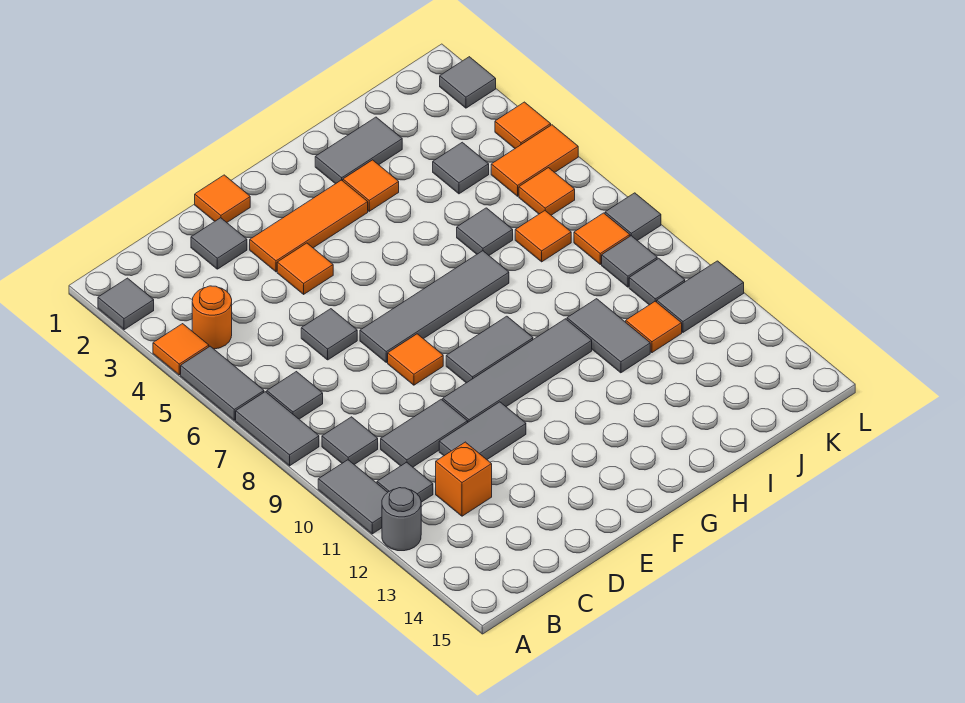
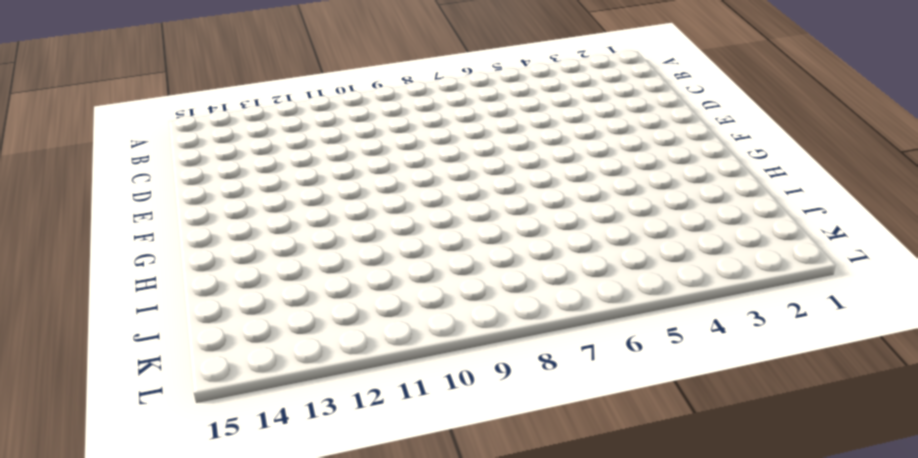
none -> grey 1x1 tile [98,278,154,330]
none -> orange 1x1 tile [153,324,209,375]
none -> grey 1x2 tile [181,346,264,420]
none -> grey 1x2 tile [236,392,319,466]

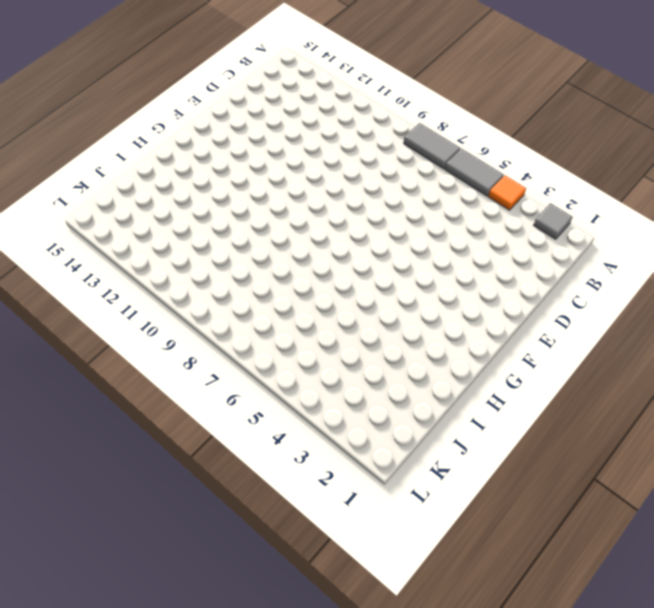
none -> grey 1x2 tile [318,460,388,534]
none -> grey 1x1 round brick [382,488,421,551]
none -> orange 1x1 round brick [192,286,232,349]
none -> grey 1x1 tile [267,372,323,419]

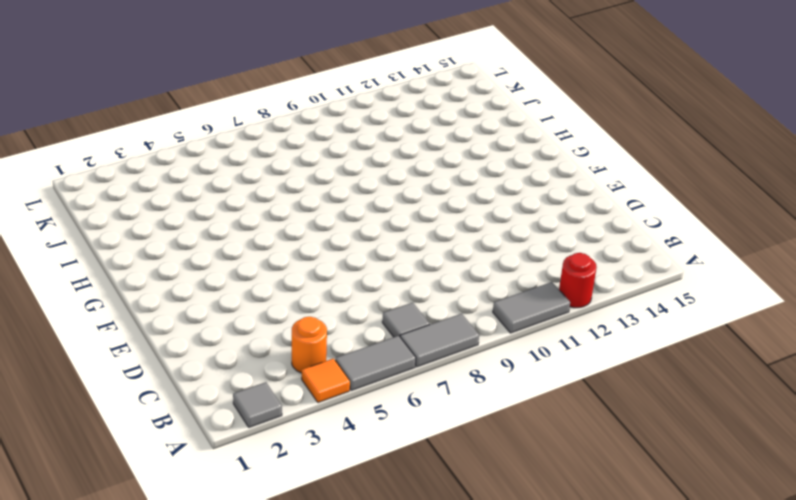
red 1x1 round brick [559,253,597,308] -> grey 1x1 round brick [382,488,421,551]
none -> grey 1x1 tile [322,417,378,464]
none -> grey 1x1 tile [377,462,433,502]
none -> grey 1x2 tile [381,399,468,467]
none -> orange 1x1 brick [436,442,492,516]

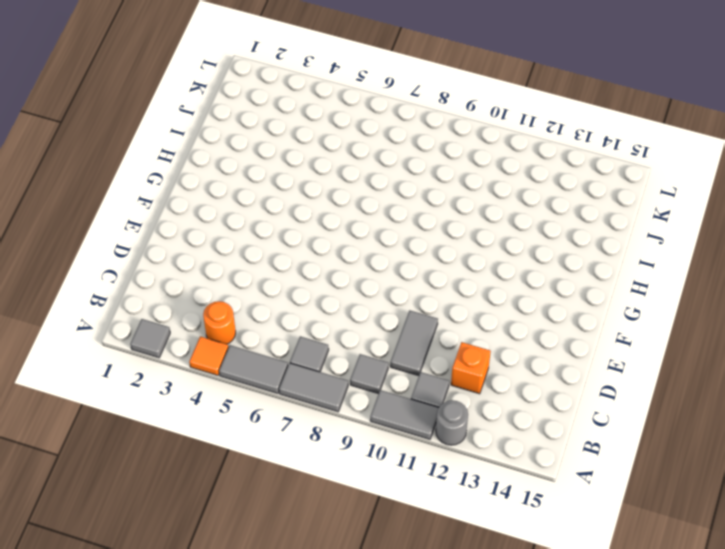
none -> grey 1x1 tile [191,218,247,269]
none -> grey 1x1 tile [301,309,357,360]
none -> grey 1x2 tile [439,402,526,459]
none -> orange 1x1 tile [195,175,250,222]

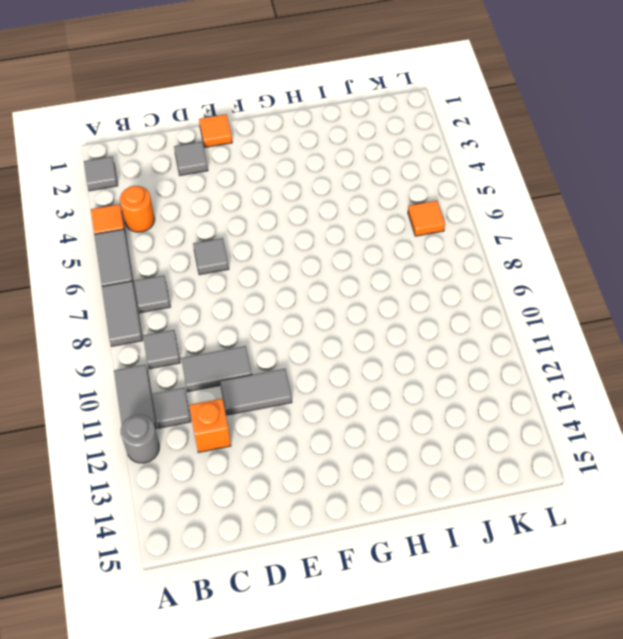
none -> orange 1x3 tile [250,180,368,272]
none -> orange 1x1 tile [277,243,333,294]
none -> grey 1x4 tile [360,251,509,362]
none -> orange 1x1 tile [388,334,443,385]

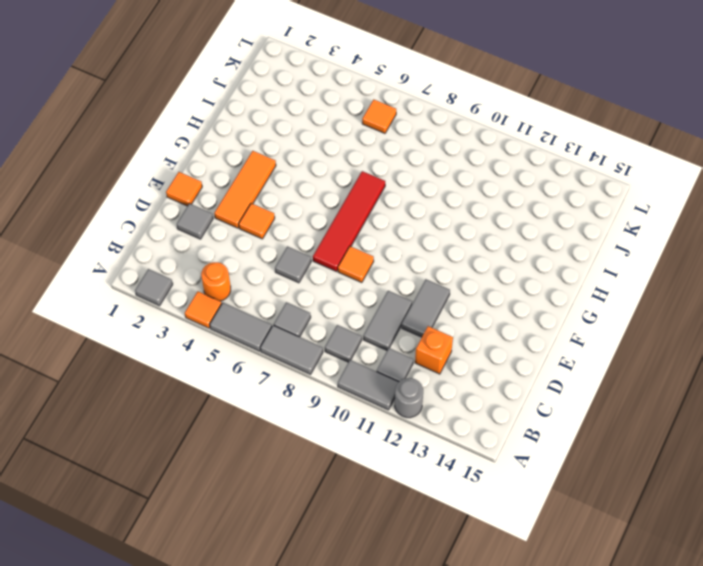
red 1x4 tile [313,171,385,271] -> grey 1x4 tile [360,251,509,362]
none -> grey 1x4 tile [443,319,592,422]
none -> grey 1x2 tile [446,316,533,383]
none -> grey 1x2 tile [315,117,402,184]
none -> orange 1x1 tile [343,160,399,211]

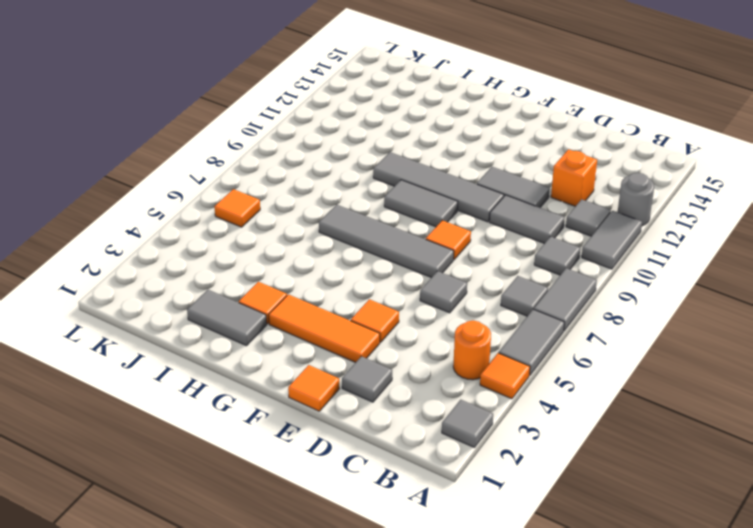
none -> grey 1x1 tile [457,208,513,255]
none -> grey 1x2 tile [567,299,650,373]
none -> grey 1x1 tile [433,142,489,194]
none -> orange 1x1 tile [515,211,571,262]

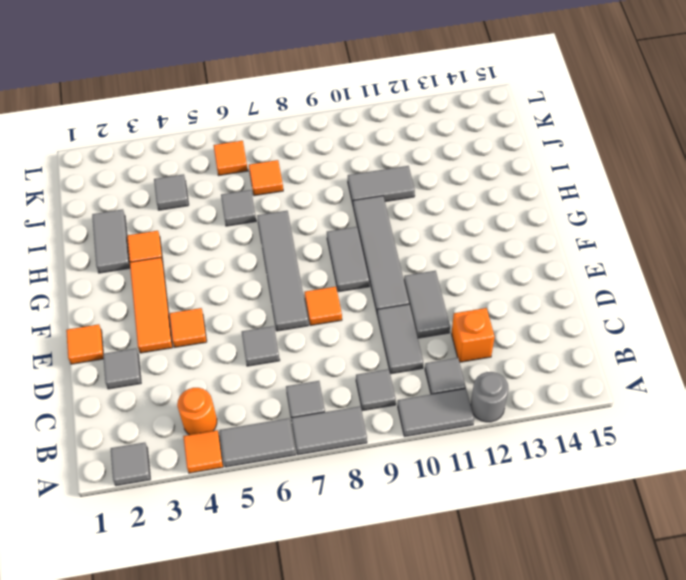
none -> orange 1x1 tile [626,301,682,353]
none -> orange 1x2 tile [491,125,578,196]
none -> orange 1x1 tile [574,213,630,264]
none -> grey 1x1 tile [602,236,657,287]

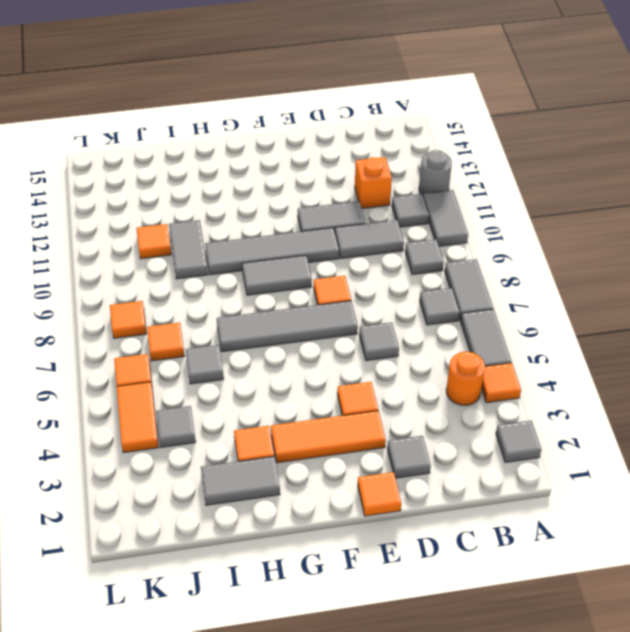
orange 1x2 tile [117,382,159,453] -> orange 1x2 tile turned to [491,125,578,196]
none -> grey 1x1 tile [602,236,657,287]
none -> grey 1x1 tile [629,258,685,305]
none -> grey 1x2 tile [657,261,744,332]
none -> grey 1x1 tile [440,57,496,108]

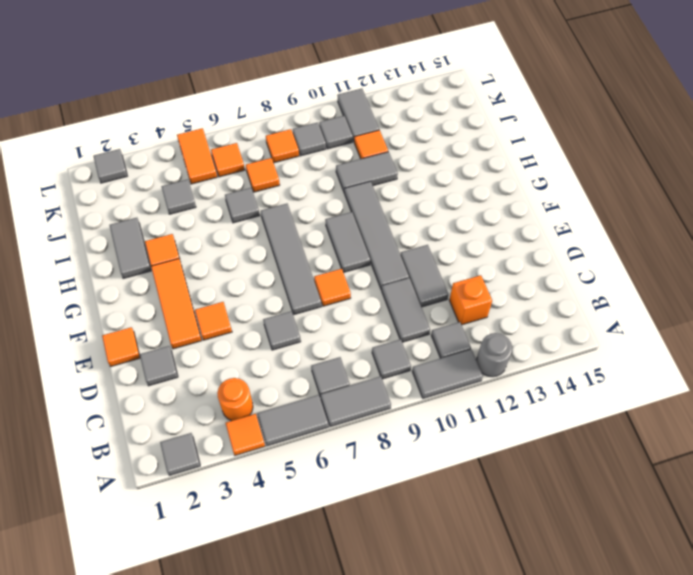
none -> orange 1x1 tile [495,102,551,148]
none -> grey 1x1 tile [605,193,661,241]

